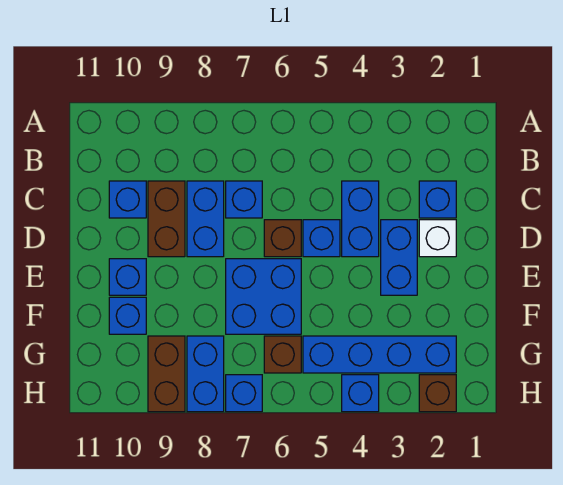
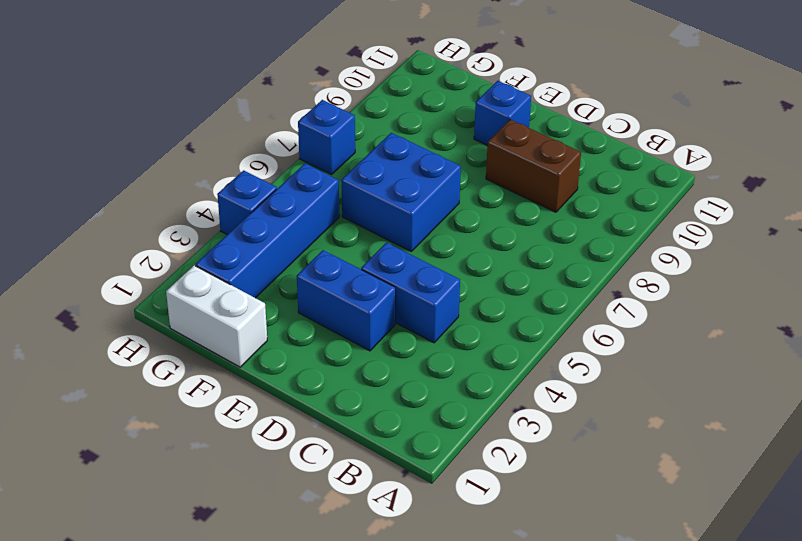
white 1x2 brick [166,265,267,367] -> none
none -> blue 1x1 brick [419,181,456,218]
none -> blue 1x1 brick [226,181,262,218]
none -> blue 1x2 brick [187,181,224,257]

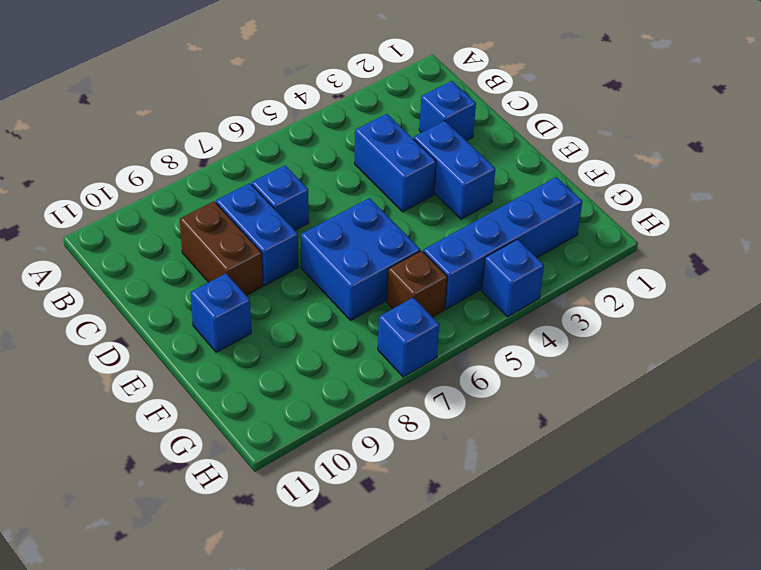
none -> blue 1x1 brick [109,181,146,218]
none -> white 1x1 brick [419,220,456,257]
none -> blue 1x1 brick [303,220,340,257]

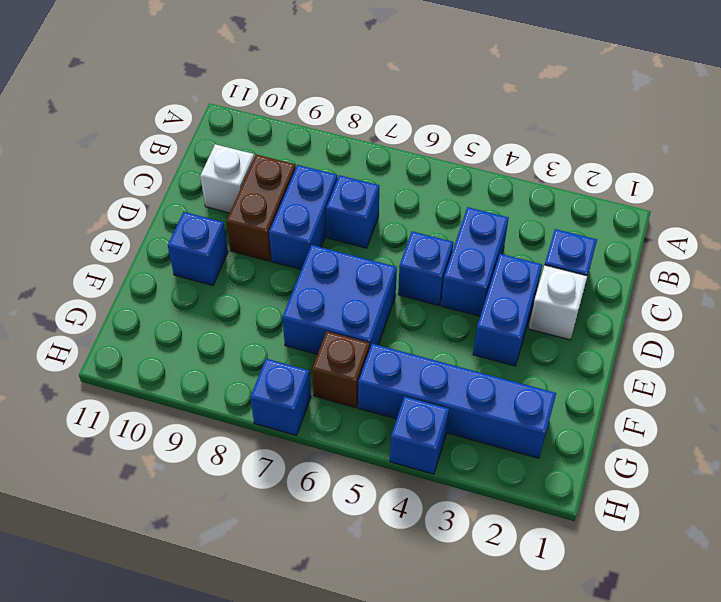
white 1x1 brick [200,144,254,213] -> blue 1x1 brick [109,181,146,218]
none -> brown 1x1 brick [264,220,301,257]
none -> blue 1x1 brick [109,297,146,334]
none -> blue 1x2 brick [187,336,224,412]

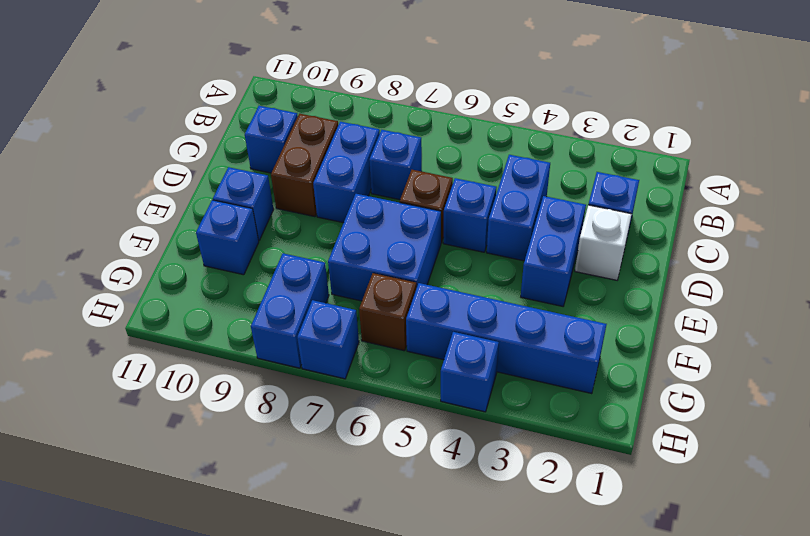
none -> brown 1x2 brick [148,336,185,412]
none -> brown 1x1 brick [419,375,456,412]

